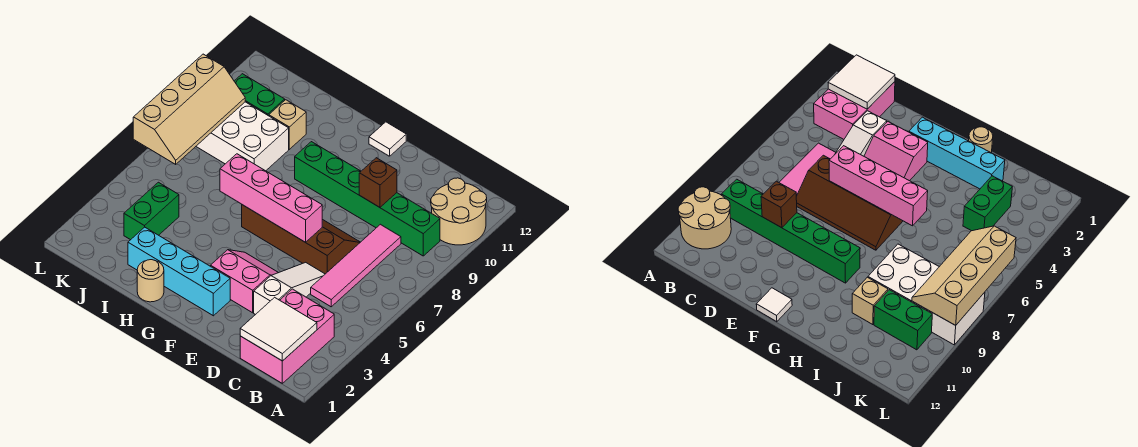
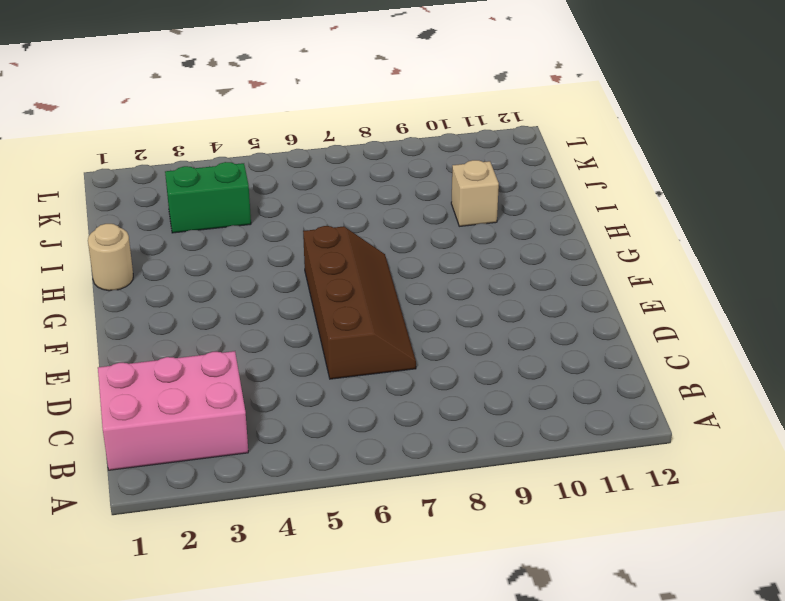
none -> tan 2x2 round brick [431,178,487,245]
none -> green 1x6 brick [295,142,440,256]
none -> pink 1x4 tile [311,224,401,307]

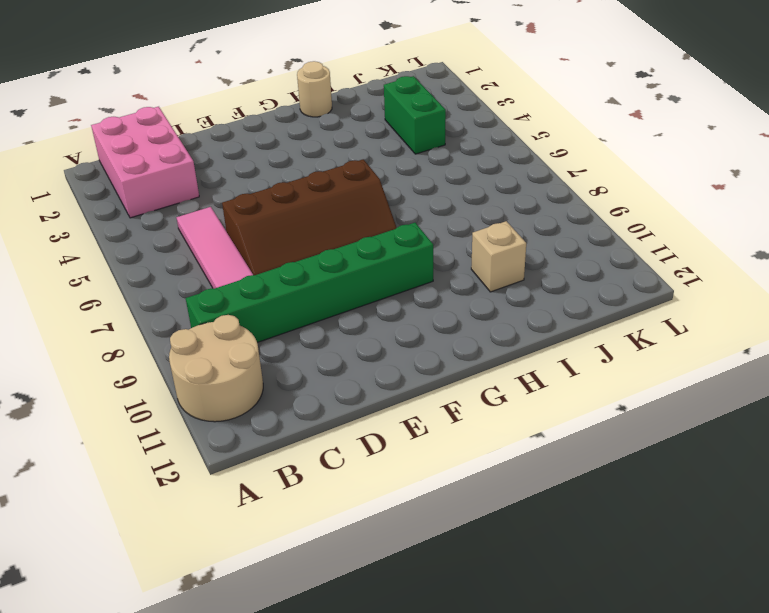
none -> white 1x3 slope [254,262,325,315]
none -> pink 2x2 slope [211,250,278,313]
none -> cyan 1x4 brick [128,227,230,316]

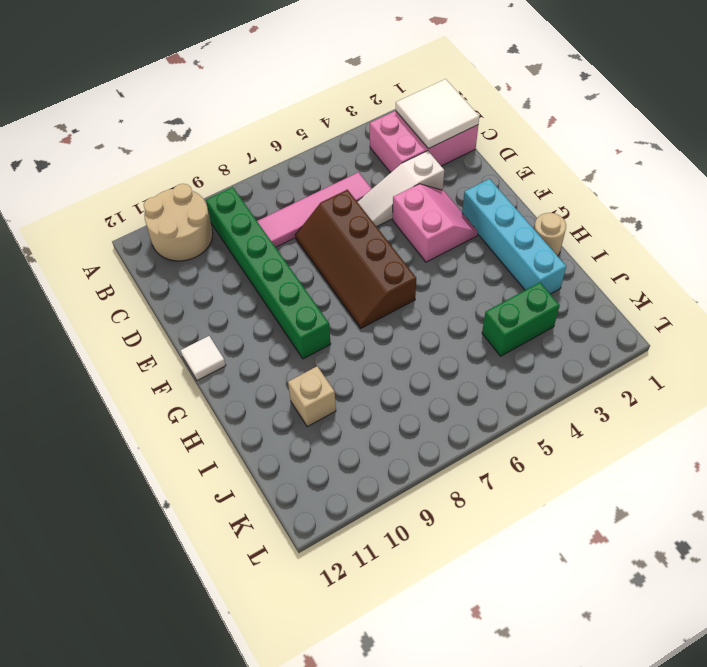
pink 2x2 slope [393,184,478,262] -> pink 2x2 slope turned to [211,250,278,313]
none -> white 2x4 brick [196,102,289,171]
none -> green 1x2 brick [234,74,285,116]
none -> brown 1x1 brick [359,158,397,207]

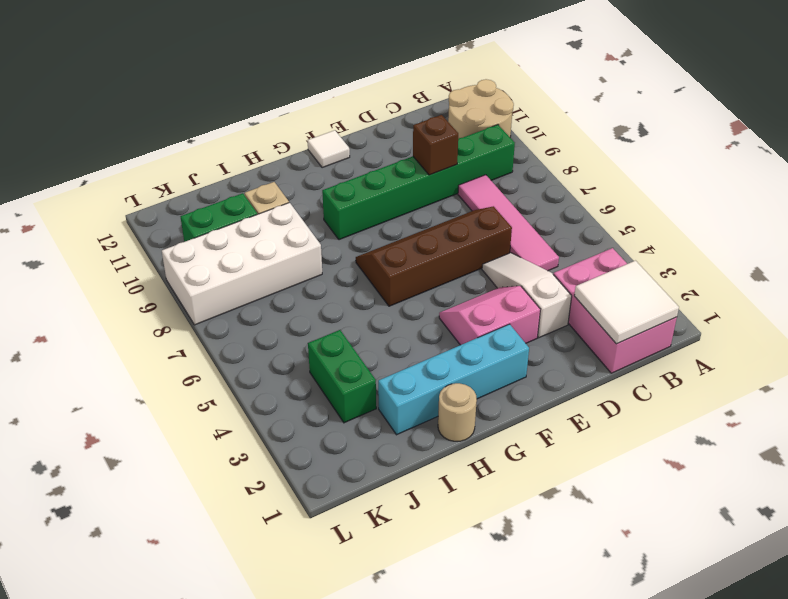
none -> pink 1x4 brick [220,154,322,242]
none -> tan 2x4 slope [133,54,245,164]

